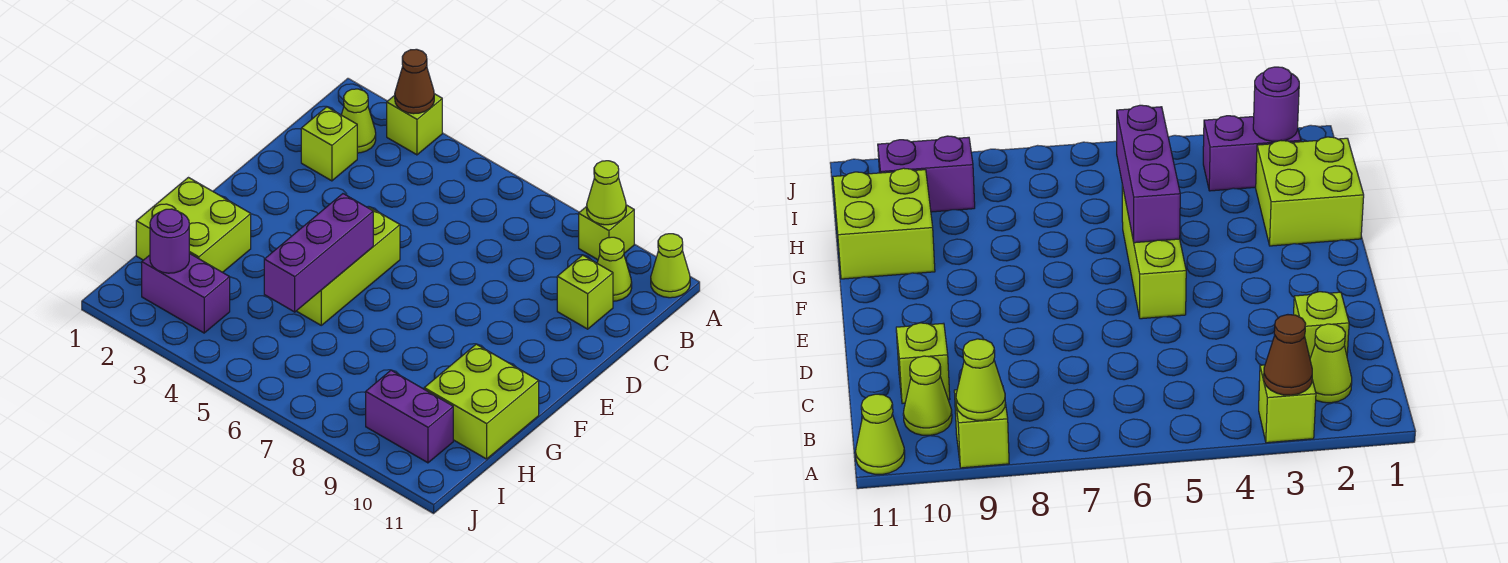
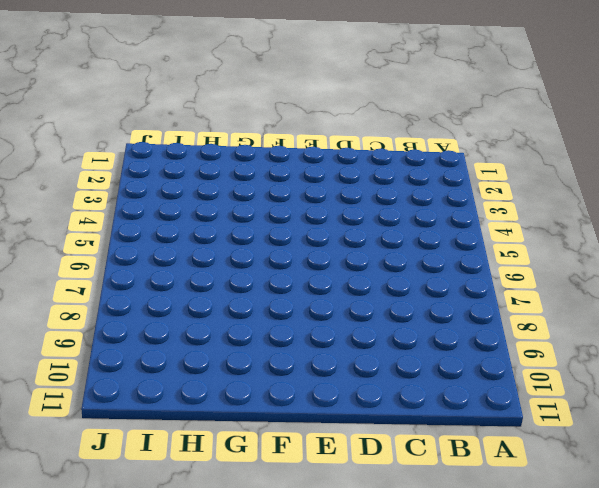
none -> lime 1x1 brick [387,94,442,155]
none -> lime 1x1 brick [579,205,634,260]
none -> lime 1x1 cone [651,234,690,298]

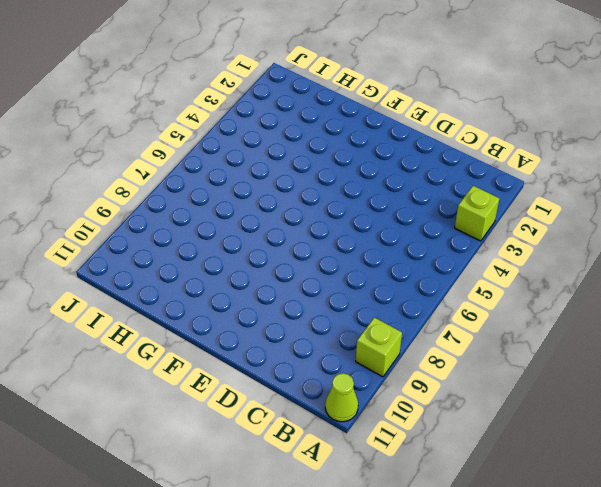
none -> lime 1x1 cone [342,89,376,153]
none -> lime 1x1 cone [597,237,632,301]
none -> lime 1x1 brick [301,107,357,181]

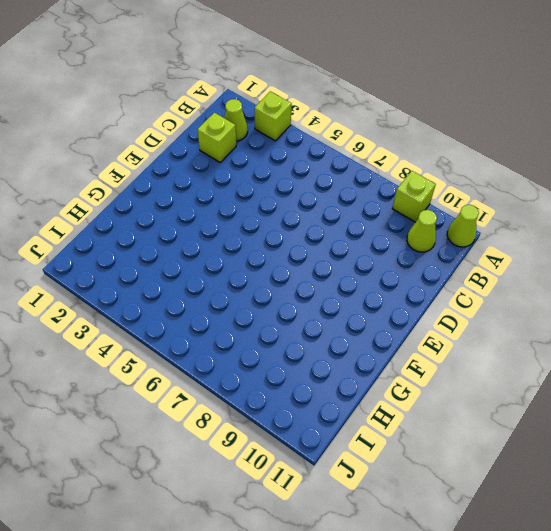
none -> lime 1x1 brick [557,255,613,329]
none -> lime 1x3 brick [297,207,400,325]
none -> lime 2x2 brick [136,178,251,272]

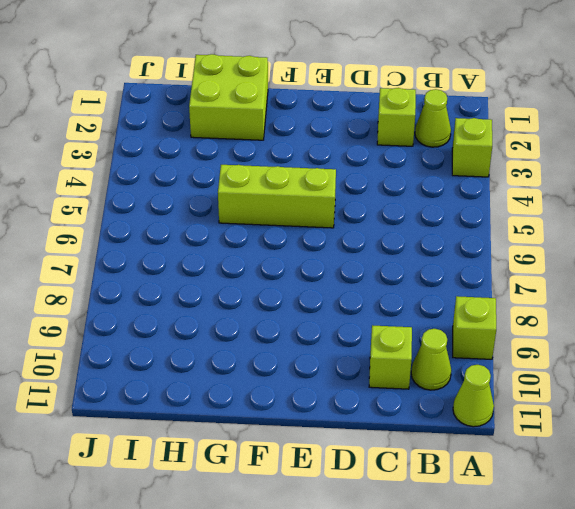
none -> lime 2x2 brick [424,344,539,459]
none -> purple 1x2 brick [142,253,230,333]
none -> purple 1x2 brick [366,370,453,463]

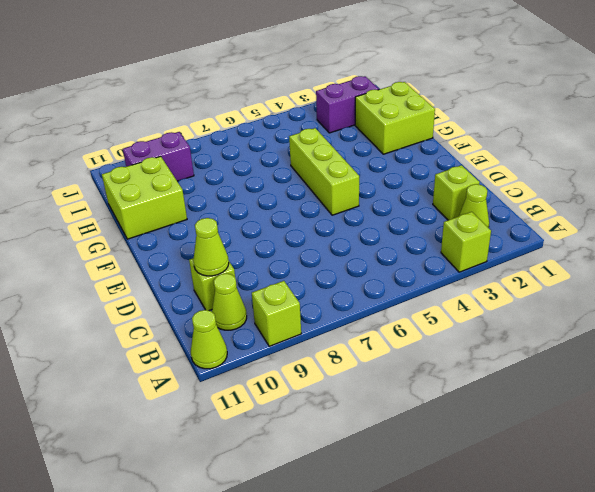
lime 1x1 cone [193,218,229,276] -> lime 1x1 cone moved to [587,161,626,225]
none -> brown 1x1 cone [395,49,434,114]
none -> purple 1x3 brick [264,194,373,312]
none -> purple 1x1 round brick [150,209,189,273]

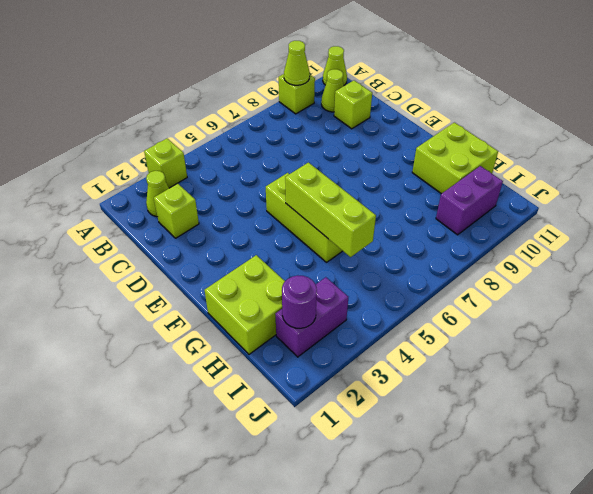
lime 1x3 brick [285,163,376,257] -> purple 1x3 brick [264,194,373,312]
none -> brown 1x1 cone [395,49,434,114]

